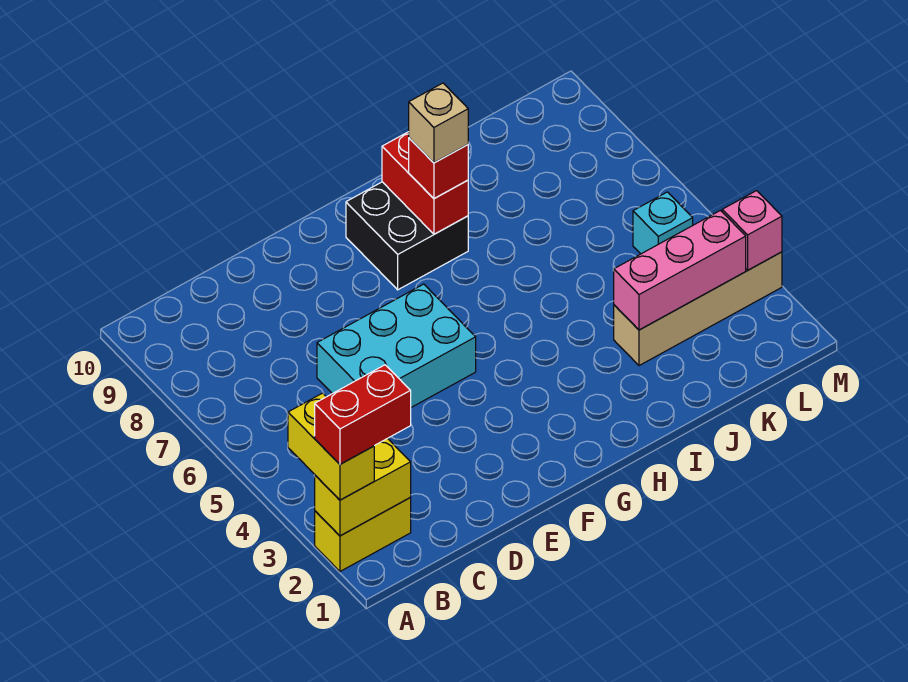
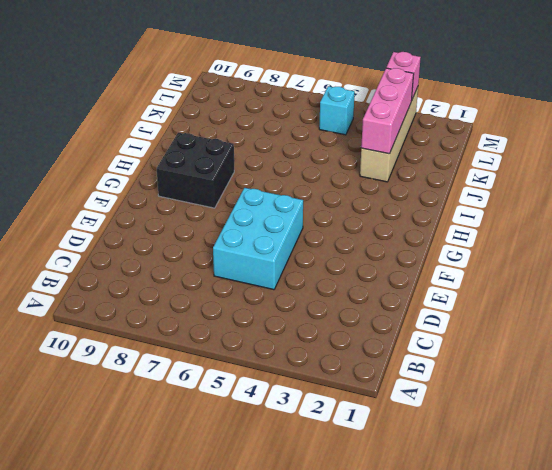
none -> yellow 1x2 brick [315,498,411,571]
none -> yellow 1x2 brick [315,438,411,536]
none -> red 1x2 brick [382,132,468,234]

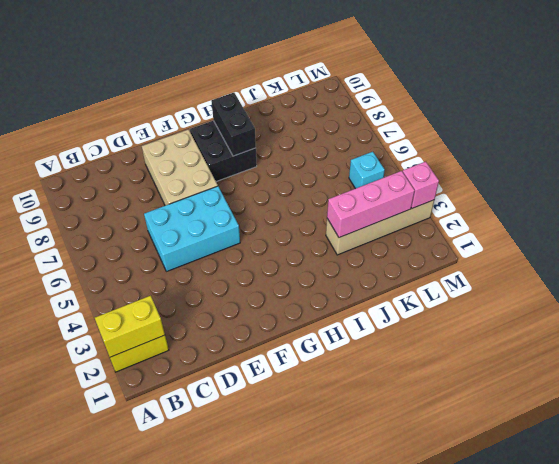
tan 2x3 brick [142,130,218,206] -> none
black 1x2 brick [211,93,256,156] -> red 1x2 brick [382,132,468,234]
none -> yellow 1x2 brick [288,393,374,500]
none -> red 1x1 brick [409,138,468,199]
none -> red 1x2 brick [315,365,411,464]

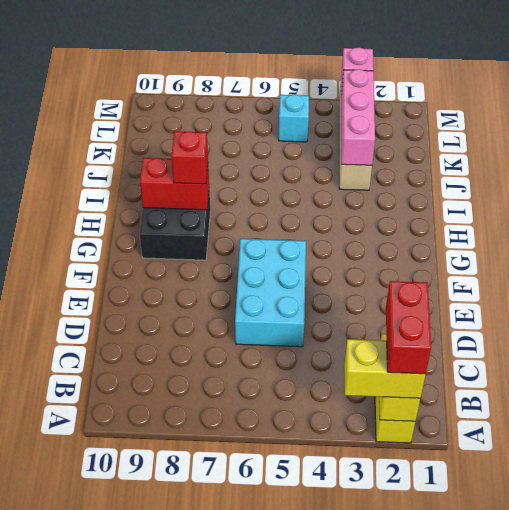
none -> tan 1x1 brick [409,83,468,163]

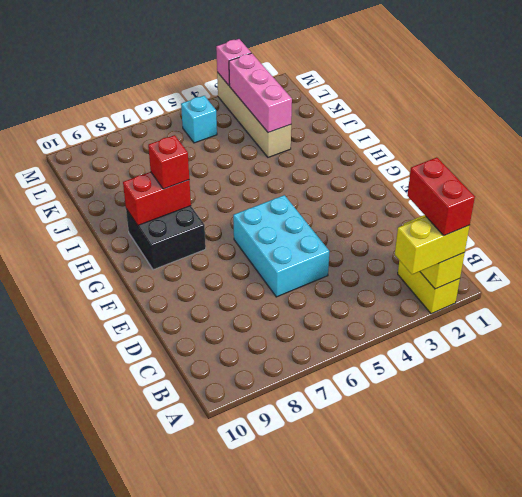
none -> tan 1x1 brick [409,83,468,163]

